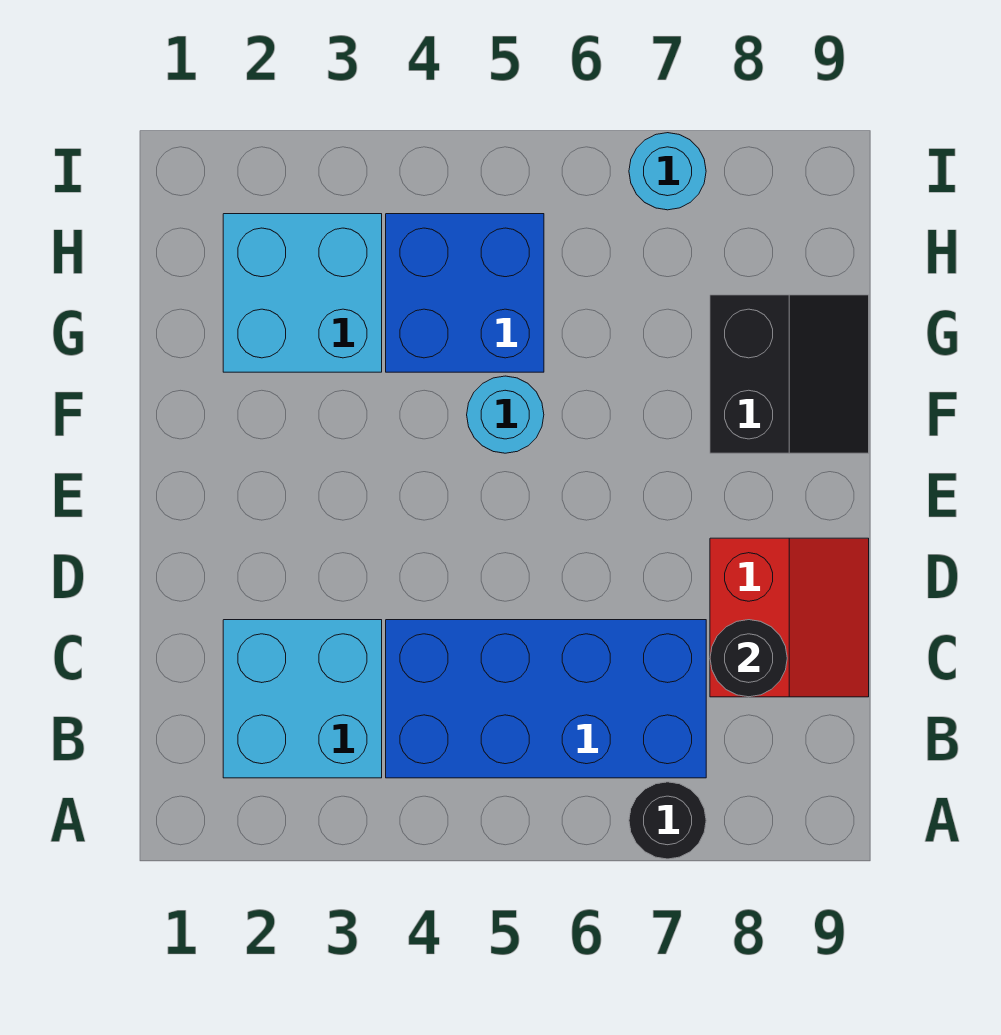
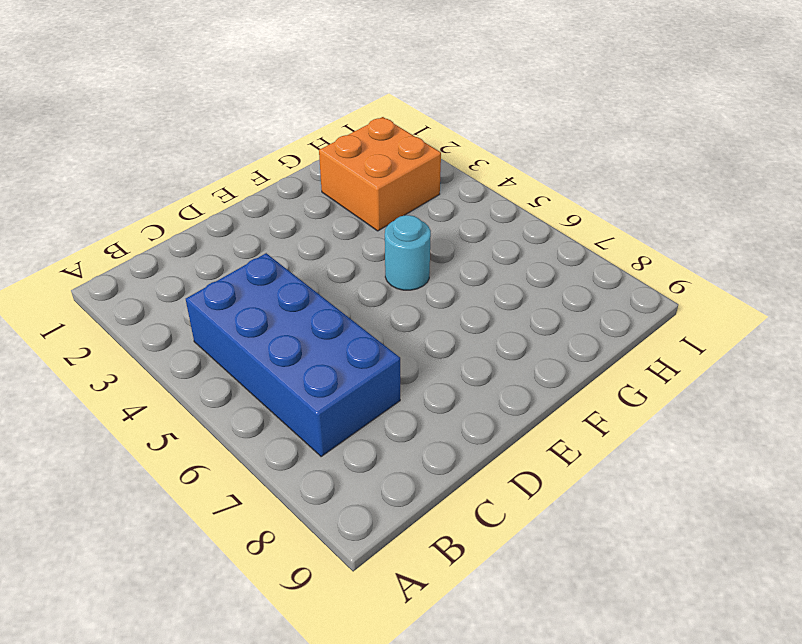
orange 2x2 brick [319,117,441,231] -> cyan 2x2 brick [223,214,382,372]
none -> black 1x1 round brick [629,782,706,859]
none -> cyan 2x2 brick [223,620,382,778]

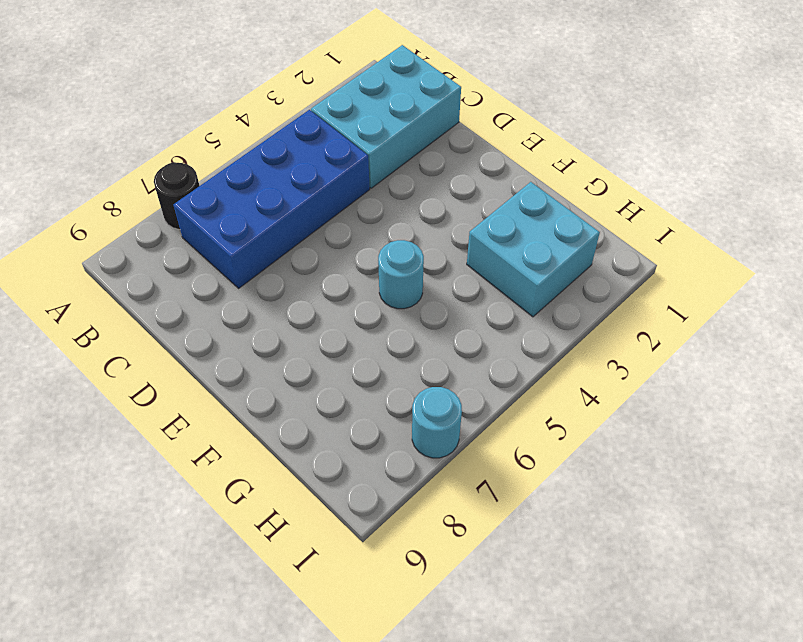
cyan 2x3 brick [311,45,461,188] -> cyan 2x2 brick [223,620,382,778]
none -> red 2x2 slope [710,538,869,697]
none -> black 2x2 slope [710,295,869,453]

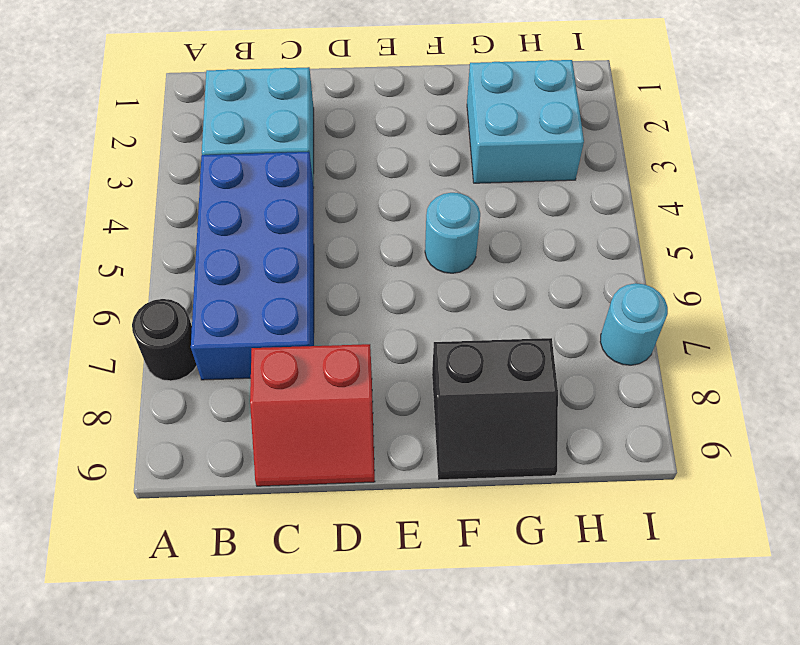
none -> blue 2x2 brick [386,214,544,372]
none -> black 1x1 round brick [710,620,787,697]

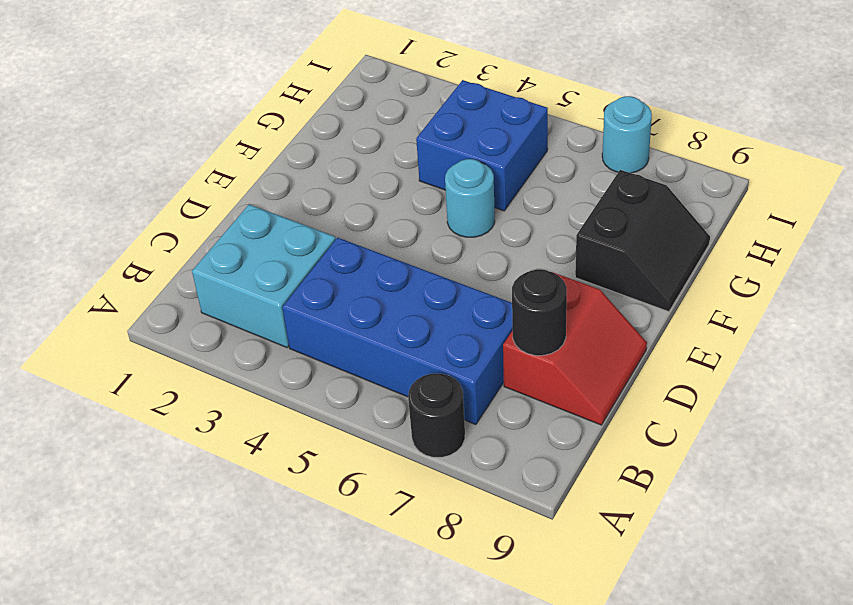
none -> cyan 2x2 brick [223,214,382,372]

